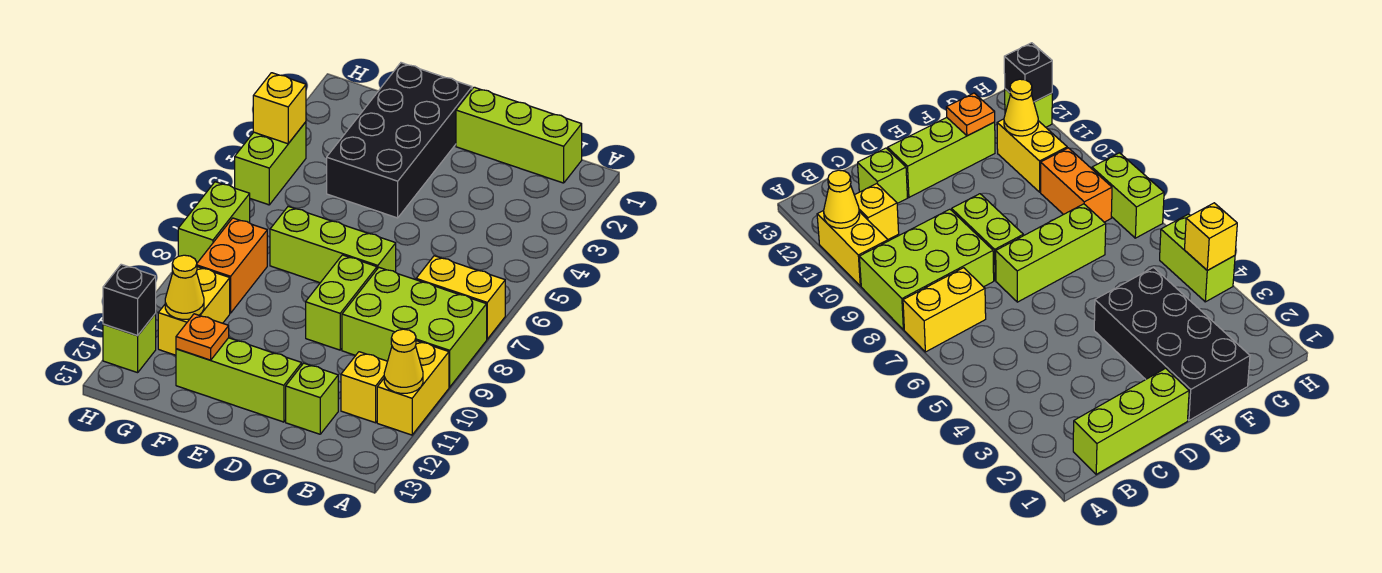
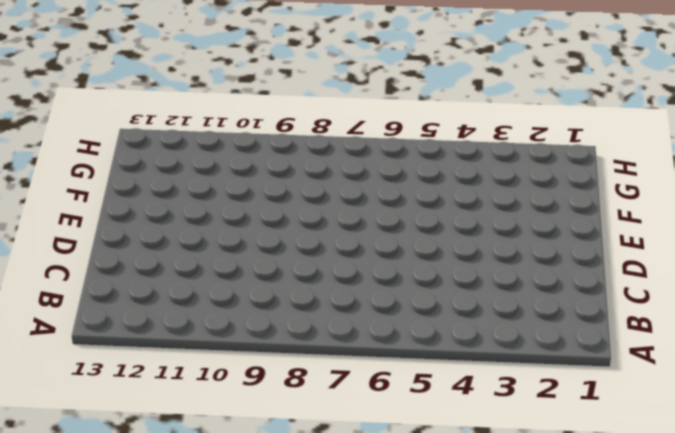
none -> yellow 1x2 brick [416,256,505,339]
none -> lime 2x3 brick [342,268,487,387]
none -> yellow 1x2 brick [377,341,449,435]

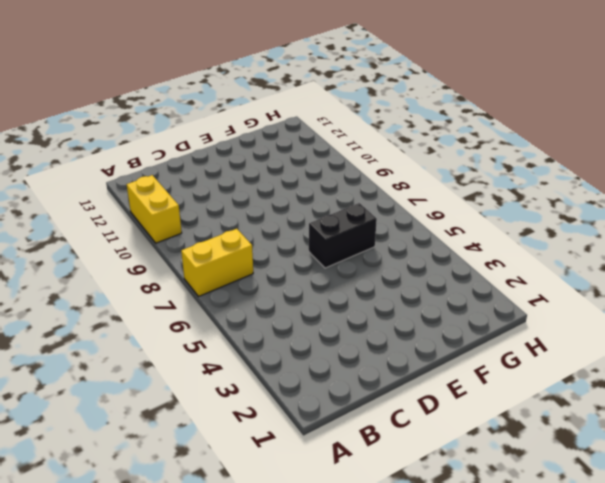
black 1x2 brick [309,203,377,268] -> none
none -> lime 2x3 brick [342,268,487,387]
none -> lime 1x3 brick [456,87,582,183]
none -> yellow 1x1 brick [341,352,388,423]

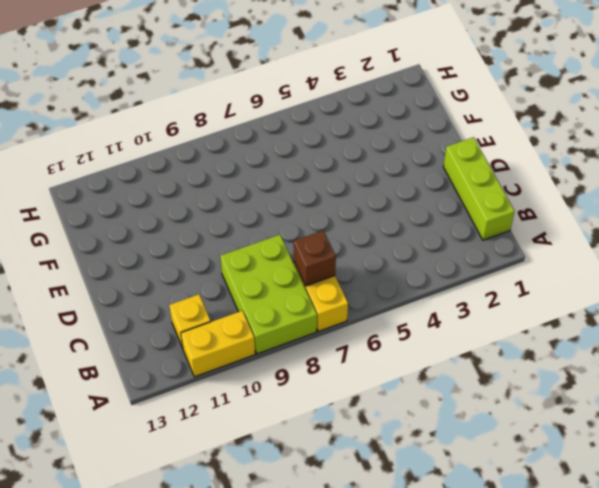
brown 1x1 brick [294,231,336,286] -> none
none -> lime 1x1 brick [286,363,338,434]
none -> lime 1x3 brick [270,206,396,283]
none -> lime 1x2 brick [306,255,377,350]

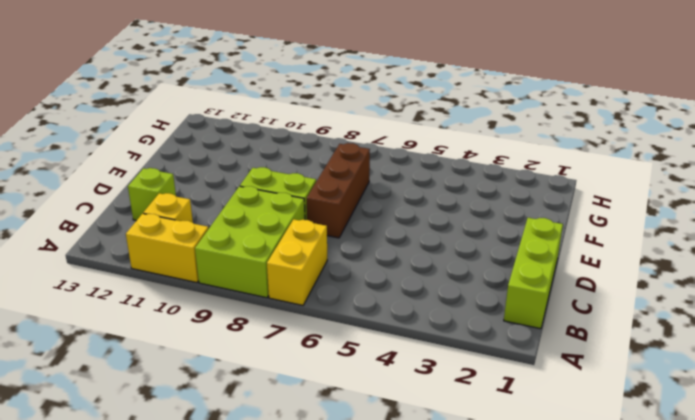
brown 1x3 brick [307,143,370,238] -> lime 1x3 brick [270,206,396,283]
none -> lime 1x3 brick [176,338,302,422]
none -> black 2x4 brick [327,63,472,218]
none -> orange 1x2 brick [197,218,267,313]

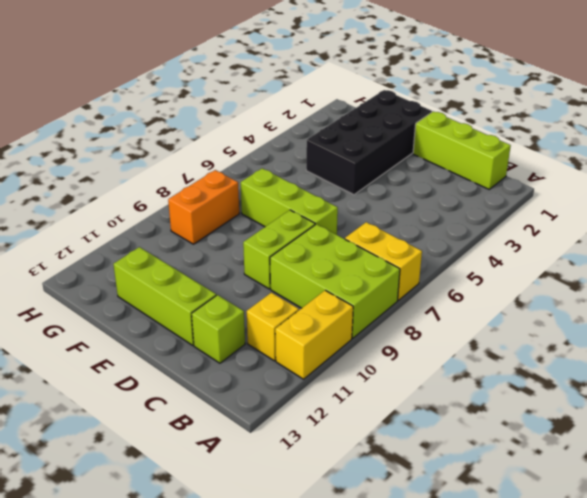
none -> yellow 1x2 brick [158,267,230,355]
none -> lime 1x2 brick [235,122,306,205]
none -> lime 1x2 brick [178,182,250,263]

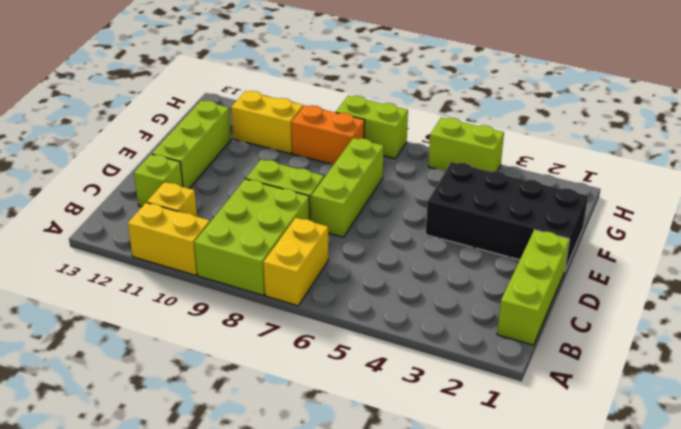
none -> lime 1x1 brick [103,314,156,373]
none -> yellow 1x1 cone [384,329,423,393]
none -> orange 1x1 plate [176,314,229,360]

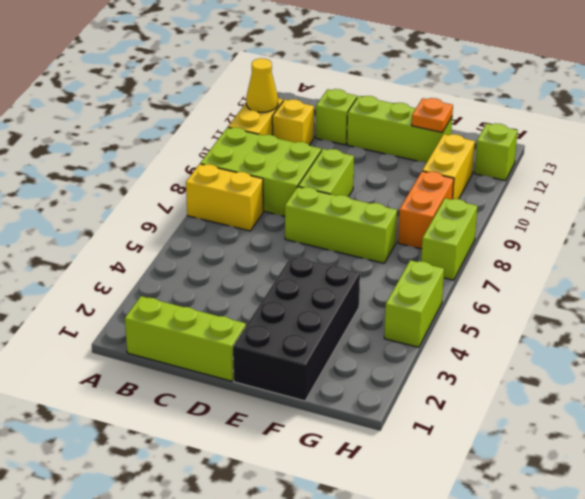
none -> yellow 1x1 cone [165,255,204,319]
none -> yellow 1x1 brick [253,73,306,144]
none -> black 1x1 brick [103,264,156,336]

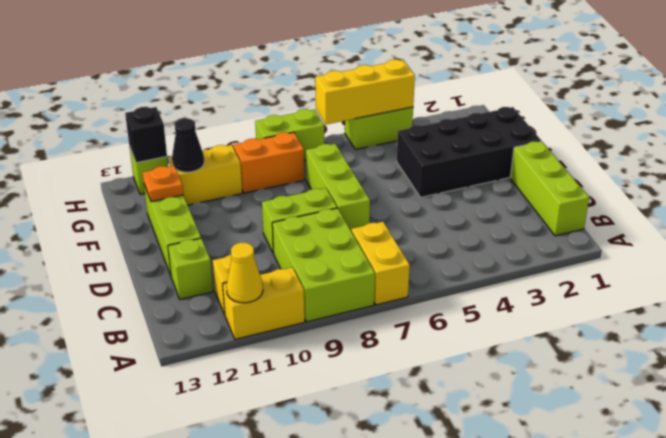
black 1x1 cone [172,118,204,172] -> yellow 1x1 cone [165,255,204,319]
yellow 1x3 brick [315,59,415,124] -> yellow 1x1 brick [253,73,306,144]

